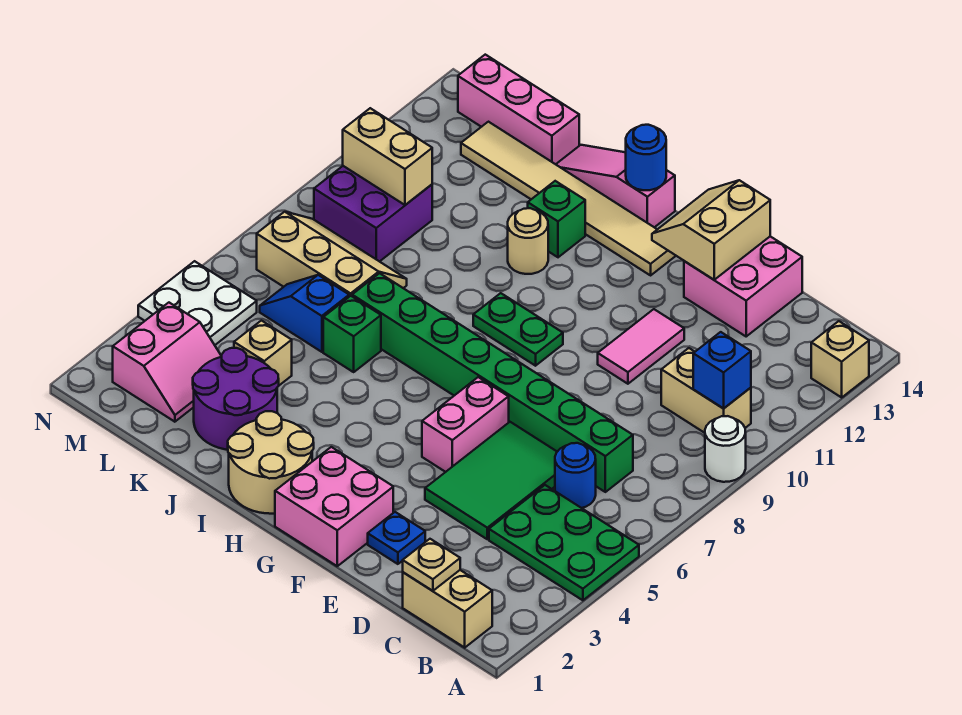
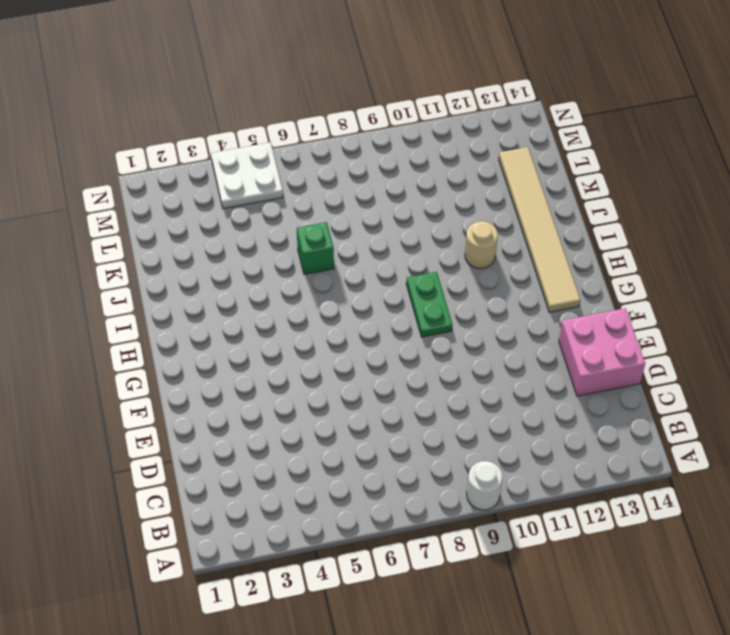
none -> green 2x3 plate [489,485,639,600]
none -> tan 1x1 brick [811,321,869,397]
none -> tan 1x2 brick [403,570,492,648]
none -> tan 1x2 brick [661,348,751,433]

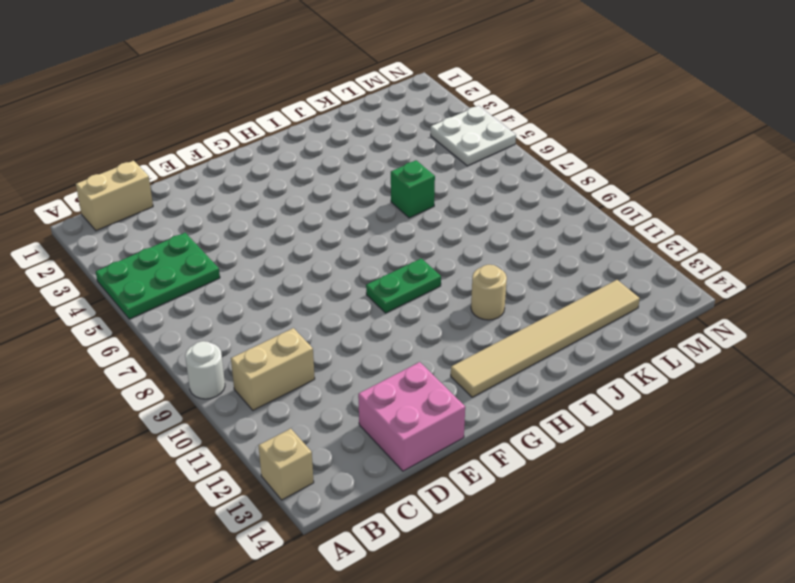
none -> blue 1x1 round brick [555,443,596,508]
none -> green 1x8 brick [352,273,633,492]
none -> green 2x3 tile [425,422,557,539]
none -> blue 1x1 plate [368,512,425,564]

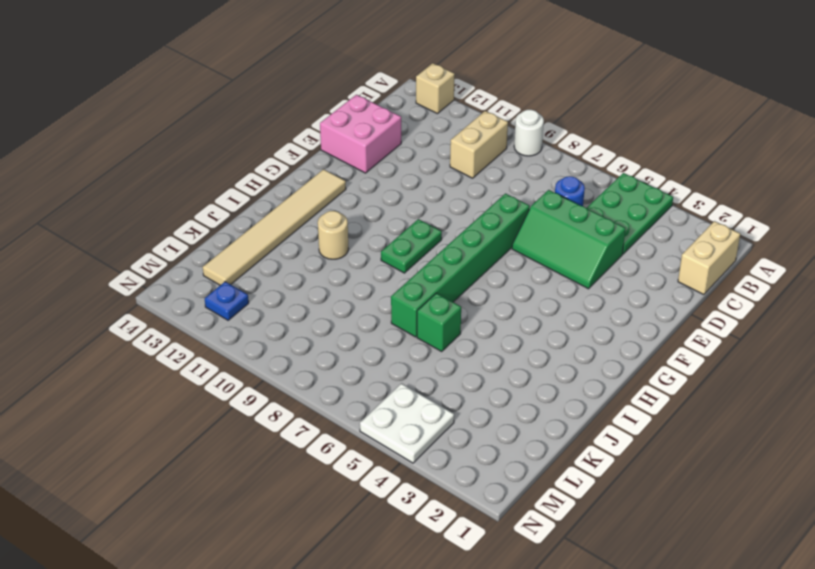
green 2x3 slope [512,190,626,289] -> green 2x3 tile [425,422,557,539]
green 1x6 brick [391,194,530,337] -> green 1x8 brick [352,273,633,492]
blue 1x1 plate [205,282,249,320] -> blue 1x1 plate moved to [368,512,425,564]
none -> pink 1x2 tile [598,309,684,384]
none -> pink 2x2 brick [275,447,393,566]
none -> pink 1x2 brick [422,377,509,472]
none -> tan 2x2 round brick [228,411,314,514]

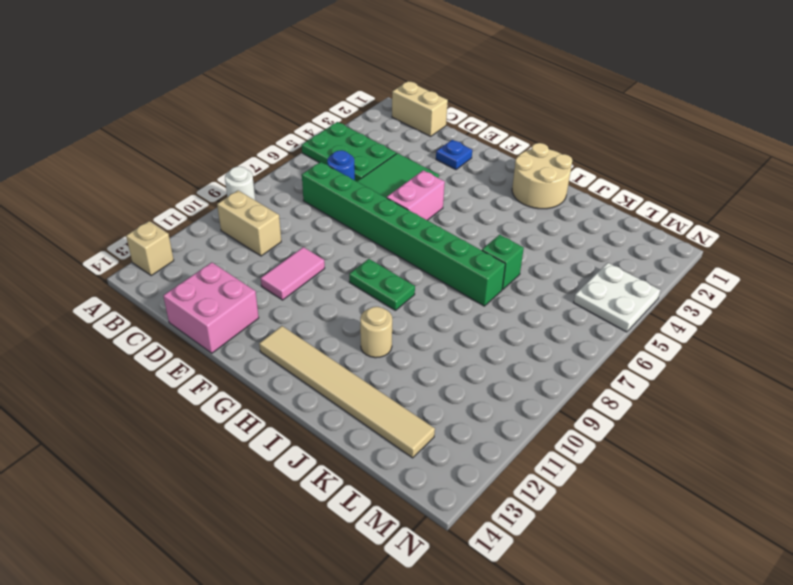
none -> pink 2x2 brick [275,447,393,566]
none -> pink 1x3 slope [556,145,675,227]
none -> green 1x1 brick [528,181,585,257]
none -> purple 2x2 round brick [193,348,279,450]

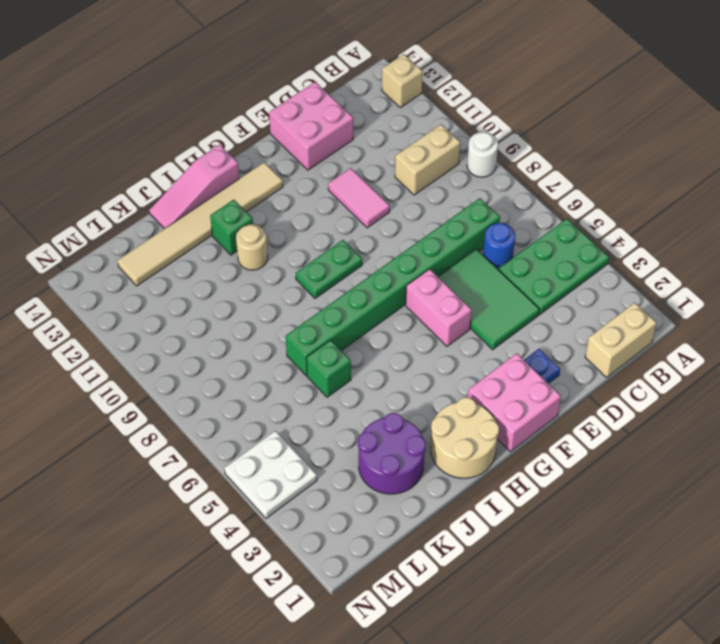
none -> tan 1x1 brick [234,321,292,385]
none -> blue 1x2 slope [260,275,349,352]
none -> tan 2x3 slope [257,212,407,297]
none -> pink 1x3 brick [458,55,579,164]

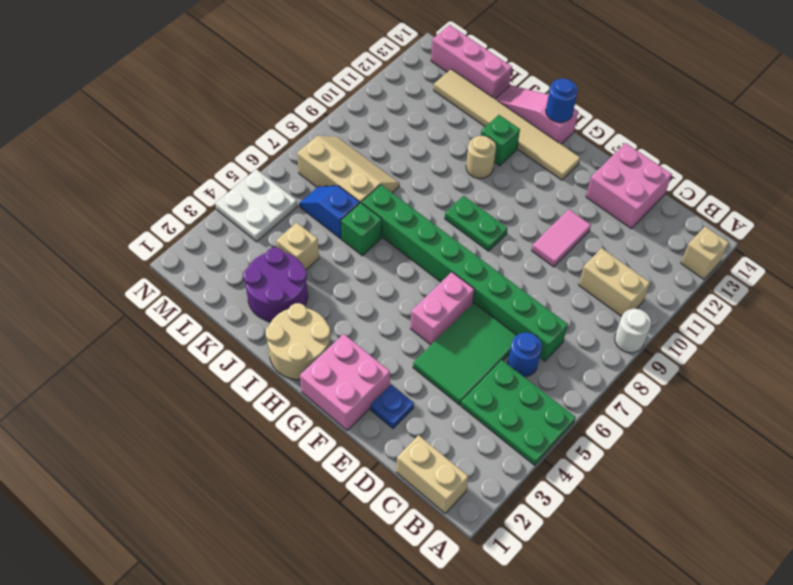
none -> pink 2x2 slope [113,303,222,422]
none -> purple 2x2 brick [314,166,432,262]
none -> blue 1x1 brick [693,332,751,408]
none -> tan 1x1 plate [403,539,460,591]

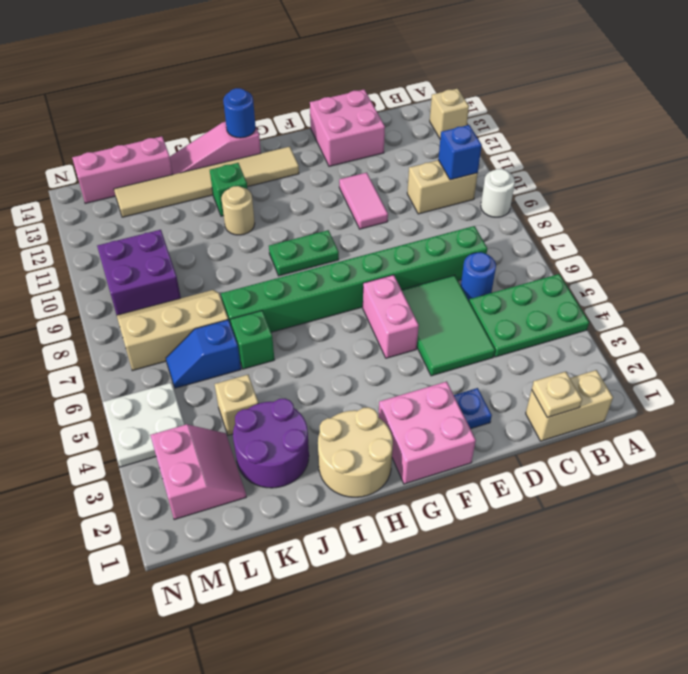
none -> tan 2x2 slope [652,180,770,280]
none -> tan 1x2 brick [343,108,432,205]

